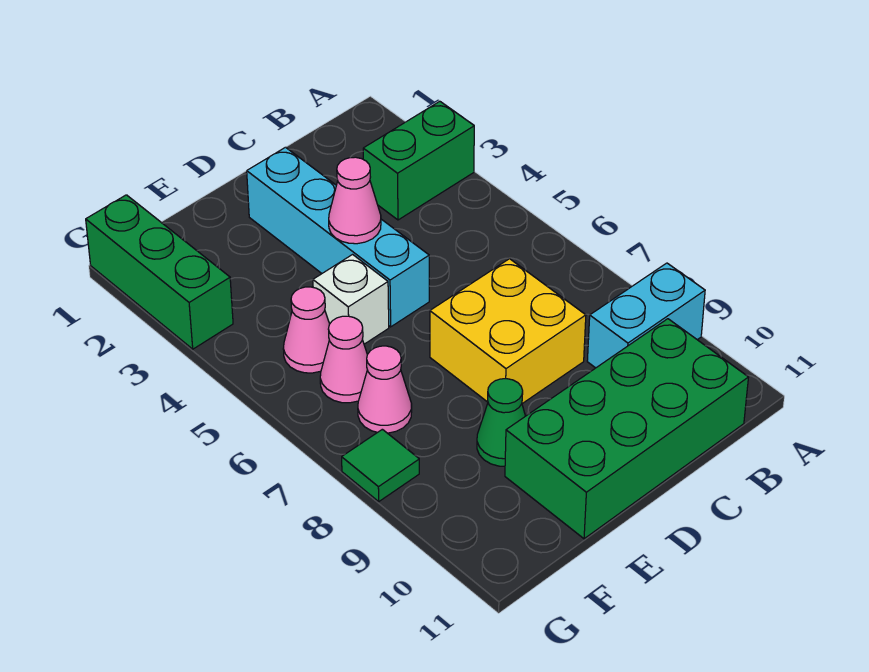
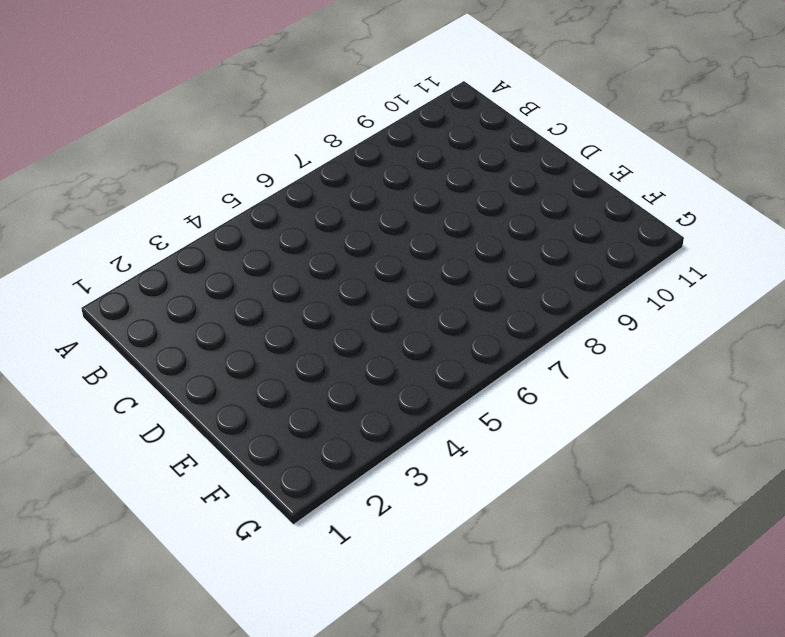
none -> green 1x2 brick [363,101,474,220]
none -> cyan 1x2 brick [587,263,705,368]
none -> green 2x4 brick [505,319,749,539]

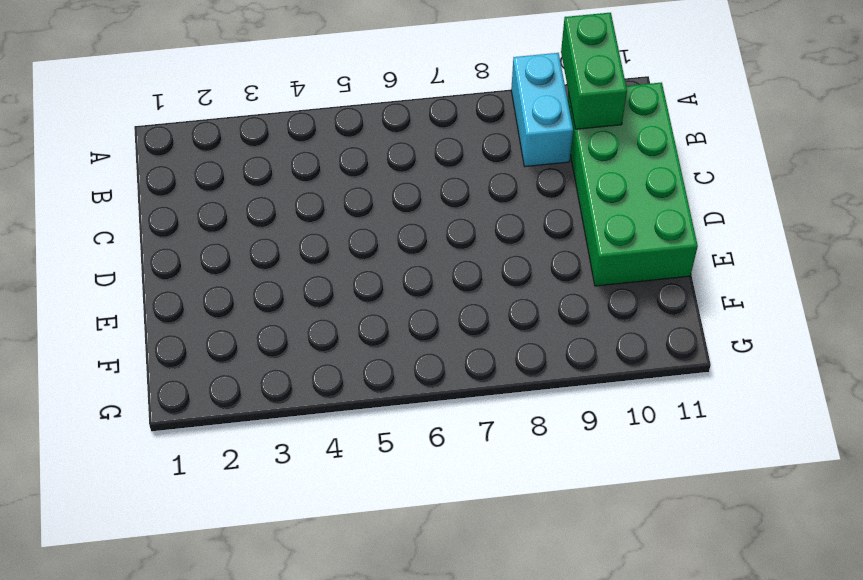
green 1x2 brick [561,13,627,129] -> green 1x2 brick moved to [363,101,474,220]
none -> yellow 2x2 brick [430,259,586,404]
none -> cyan 1x4 brick [247,147,429,327]
none -> white 1x1 brick [313,255,389,344]

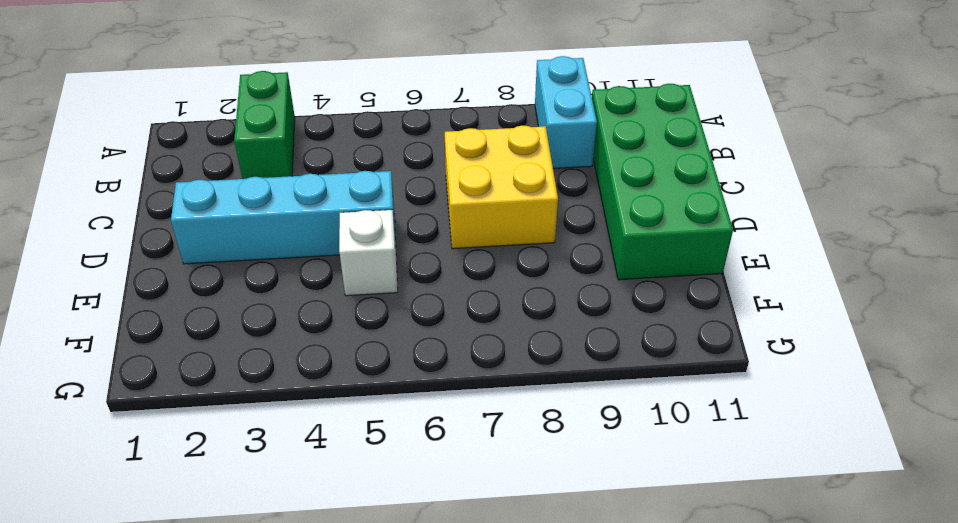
none -> green 1x1 cone [477,379,525,466]
none -> pink 1x1 cone [283,287,329,373]
none -> pink 1x1 cone [320,316,367,403]

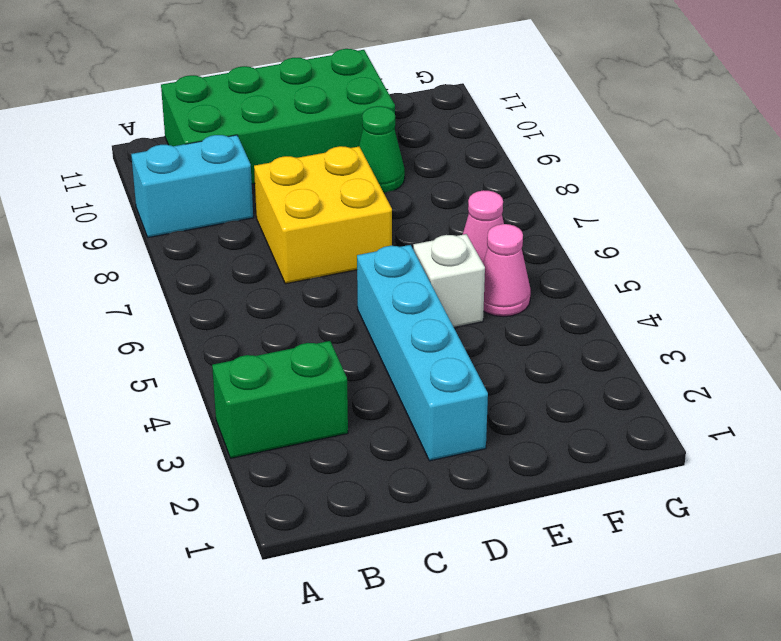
none -> pink 1x1 cone [358,346,412,433]
none -> green 1x3 brick [86,195,233,349]
none -> green 1x1 tile [342,429,419,501]

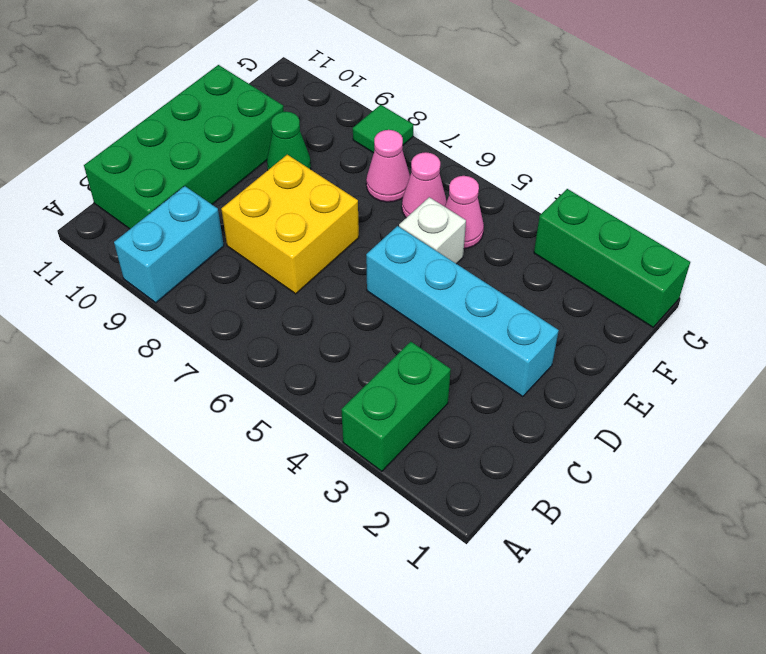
none -> pink 1x1 cone [329,157,381,244]

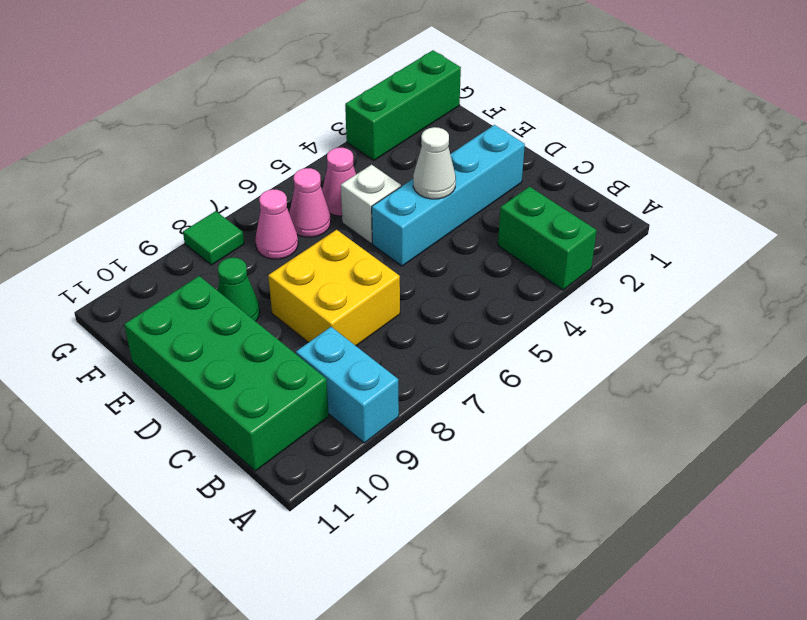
white 1x1 cone [413,127,456,199] -> pink 1x1 cone [329,157,381,244]

